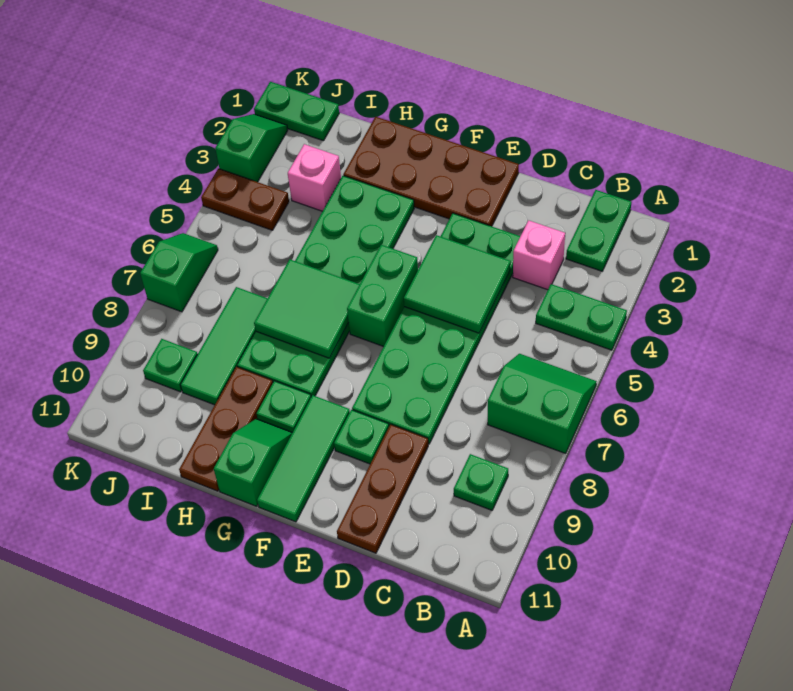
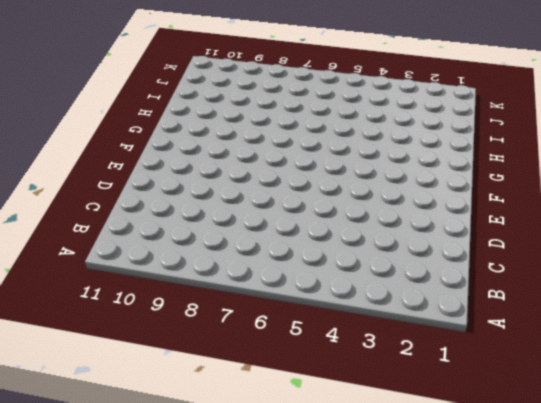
none -> green 1x2 plate [536,284,627,350]
none -> green 2x2 slope [488,354,596,454]
none -> green 1x2 plate [566,190,631,271]

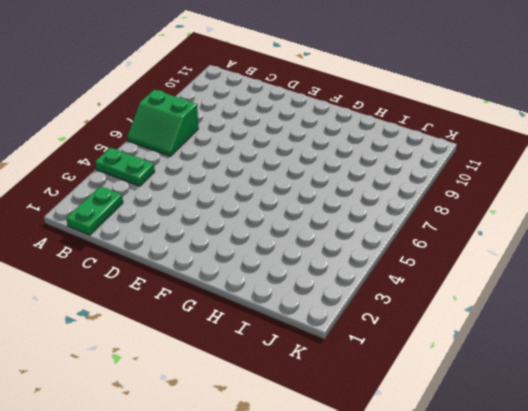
none -> green 1x1 plate [454,454,508,510]
none -> pink 1x1 brick [513,220,565,290]
none -> green 2x6 plate [352,213,520,444]

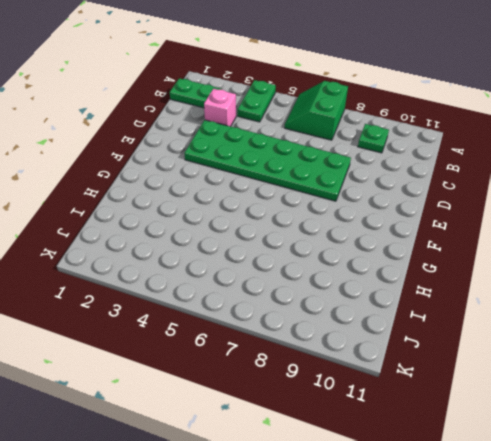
none -> brown 1x3 plate [337,424,428,553]
none -> brown 2x4 plate [343,117,519,226]
none -> green 1x1 plate [334,410,389,464]

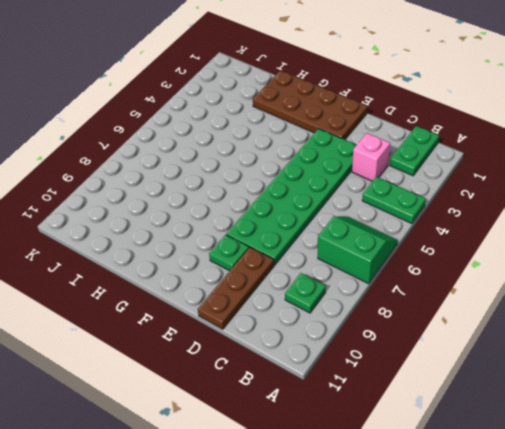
none -> green 1x2 brick [347,245,418,347]
none -> green 1x3 tile [257,395,350,522]
none -> green 2x6 plate [237,176,414,397]

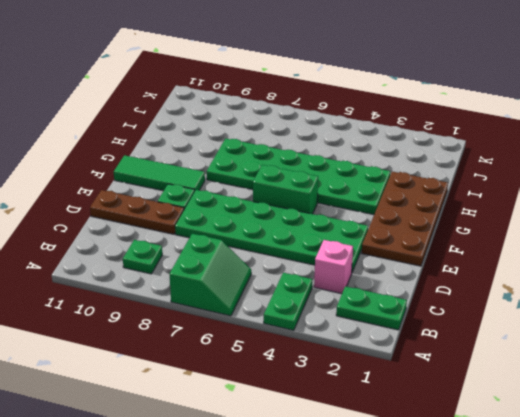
none -> green 1x1 plate [257,381,311,432]
none -> green 1x2 slope [214,419,293,506]
none -> brown 1x3 plate [179,367,273,491]

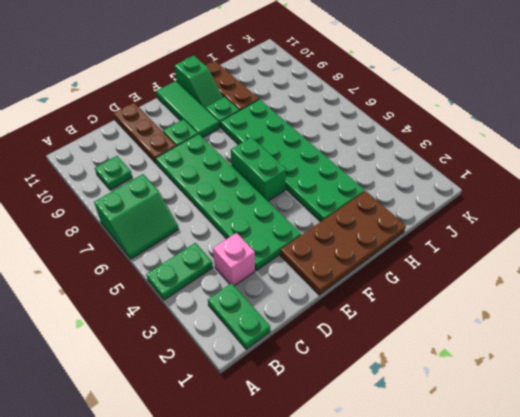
none -> pink 1x1 brick [288,144,341,211]
none -> green 1x3 tile [180,287,267,405]
none -> green 1x2 plate [254,82,339,141]

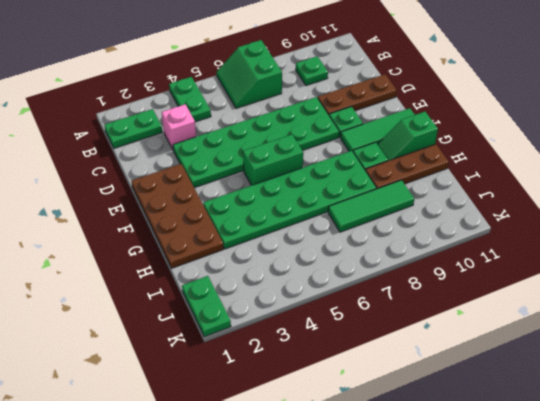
none -> pink 1x1 brick [288,144,341,211]
none -> brown 1x2 plate [201,169,289,230]
none -> green 1x1 plate [143,339,198,392]

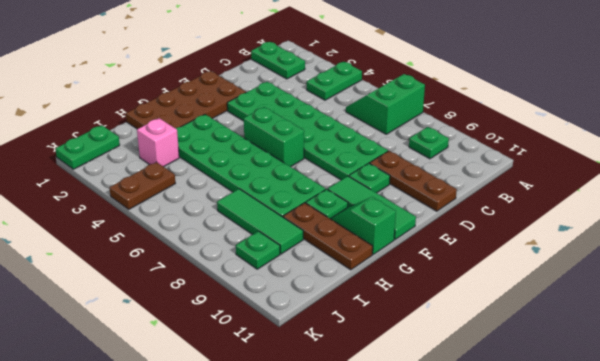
none -> pink 1x1 brick [513,220,565,290]
none -> green 1x2 slope [215,114,288,182]
none -> green 1x2 slope [140,233,218,312]

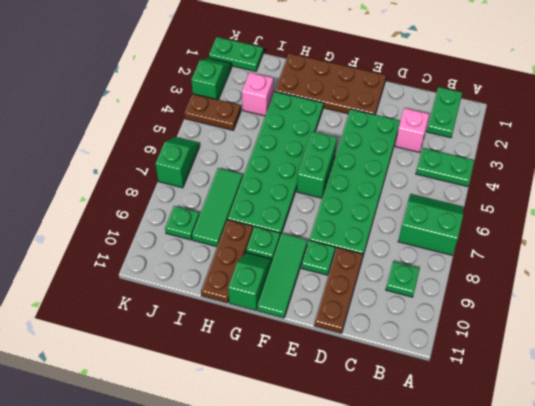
none -> green 2x2 tile [404,235,511,333]
none -> green 2x2 tile [254,259,360,358]

